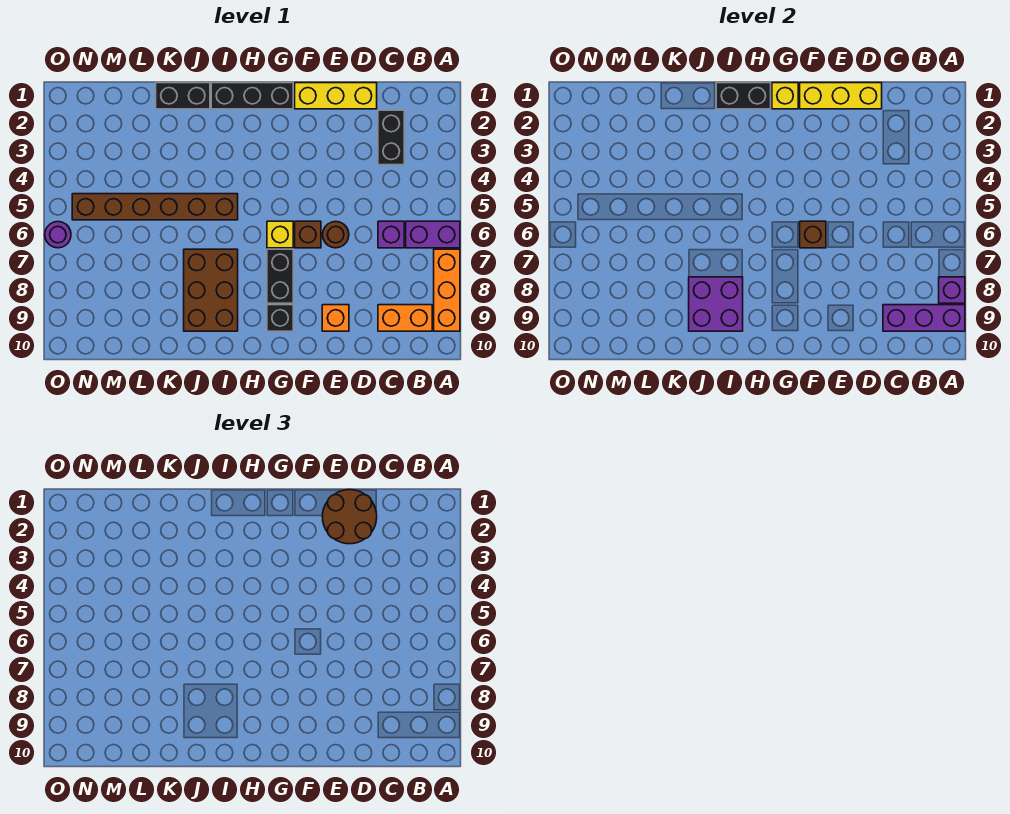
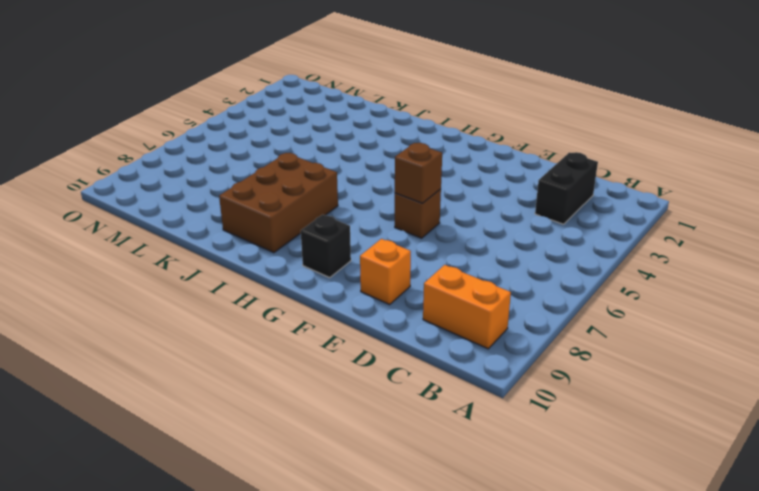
none -> purple 1x2 brick [406,221,460,248]
none -> orange 1x3 brick [434,249,460,331]
none -> purple 1x1 brick [378,221,404,248]

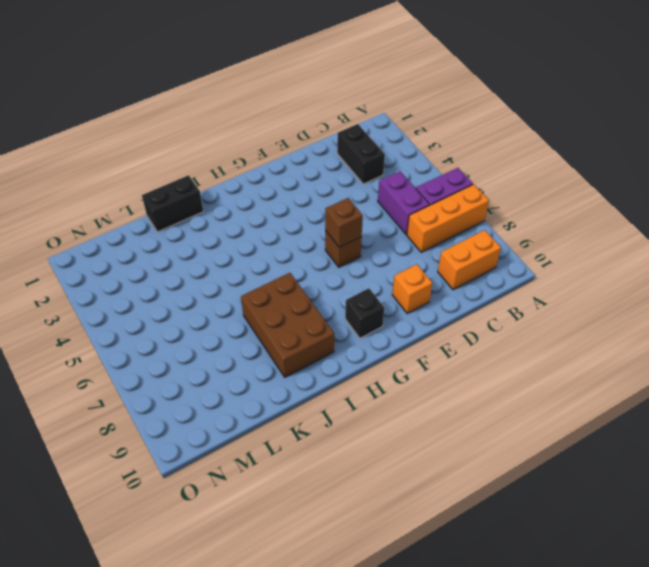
orange 1x3 brick [407,184,489,252] -> orange 1x3 brick turned to [434,249,460,331]
purple 1x2 brick [378,171,430,234] -> purple 1x1 brick [378,221,404,248]
none -> yellow 1x3 brick [295,83,377,109]
none -> brown 1x1 round brick [323,222,349,248]
none -> black 1x3 brick [211,83,293,109]

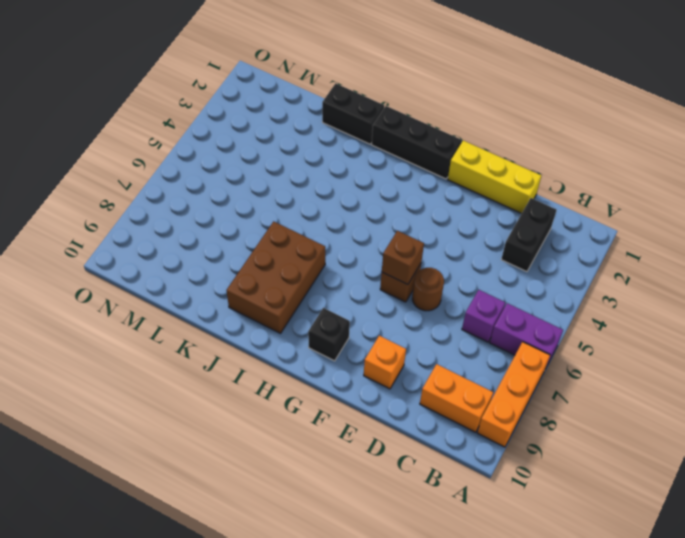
none -> yellow 1x1 brick [267,221,293,248]
none -> black 1x2 brick [267,249,293,303]
none -> brown 1x6 brick [72,194,238,220]

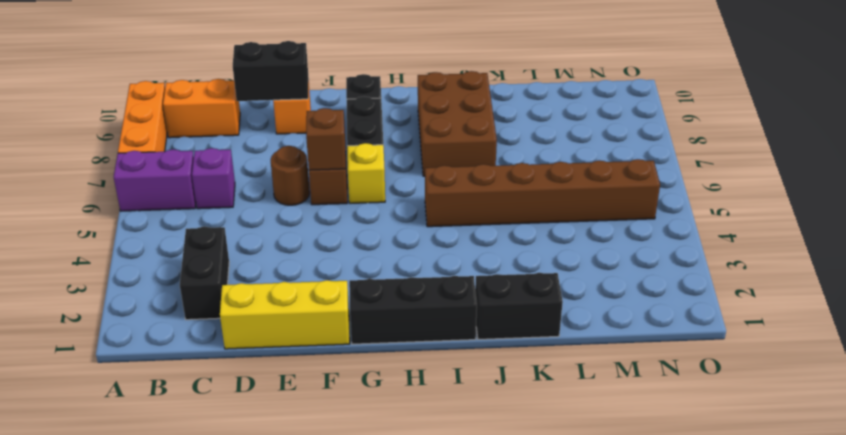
black 1x2 brick [233,41,309,101] -> black 1x2 brick moved to [716,83,771,109]
none -> purple 1x1 round brick [45,222,71,248]
none -> purple 1x1 brick [939,277,965,303]
none -> purple 1x3 brick [883,305,965,331]

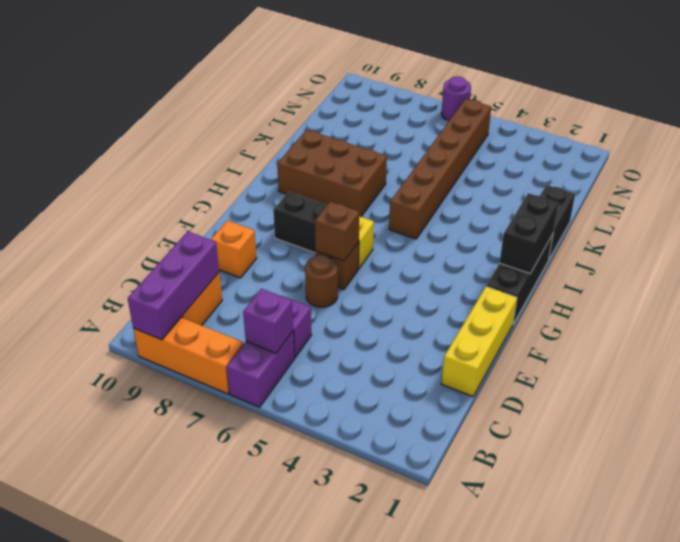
purple 1x1 brick [243,289,293,353] -> purple 1x1 brick moved to [939,277,965,303]
none -> black 1x2 brick [378,110,404,165]
none -> black 1x1 brick [267,305,293,331]
none -> yellow 1x3 brick [800,83,882,109]

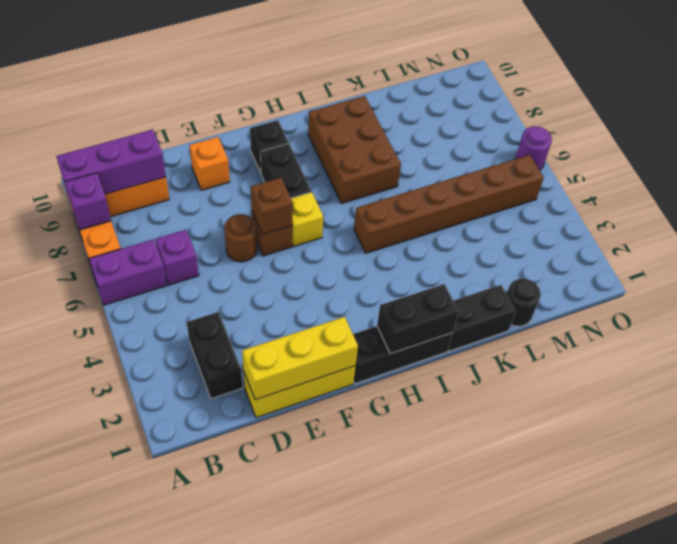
black 1x1 round brick [507,279,541,326] -> none
none -> yellow 1x1 brick [772,83,798,109]
none -> purple 2x2 brick [689,277,743,331]
none -> brown 2x2 round brick [322,490,377,544]

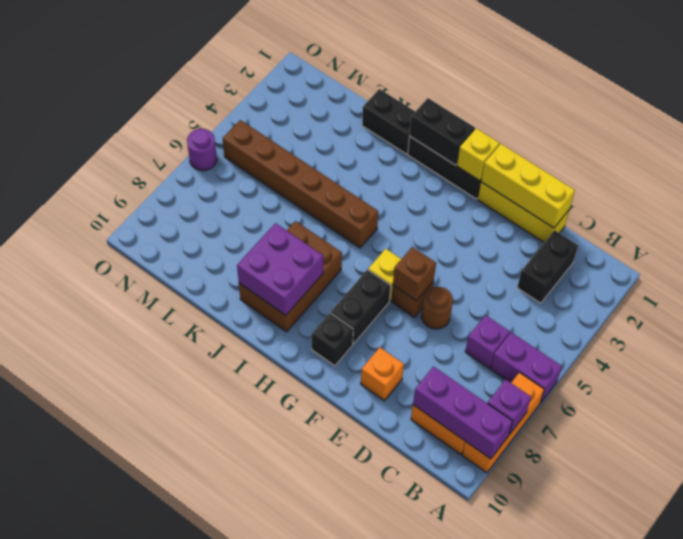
none -> brown 2x2 round brick [322,490,377,544]

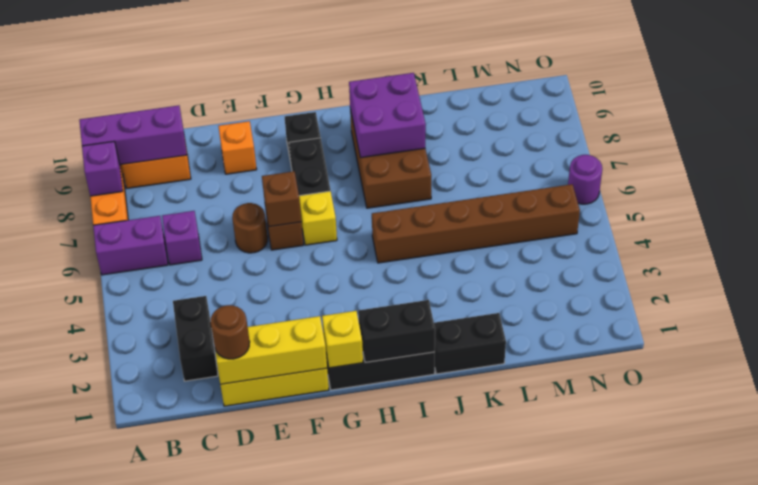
brown 1x1 round brick [211,305,250,359] -> brown 2x2 round brick [322,490,377,544]

